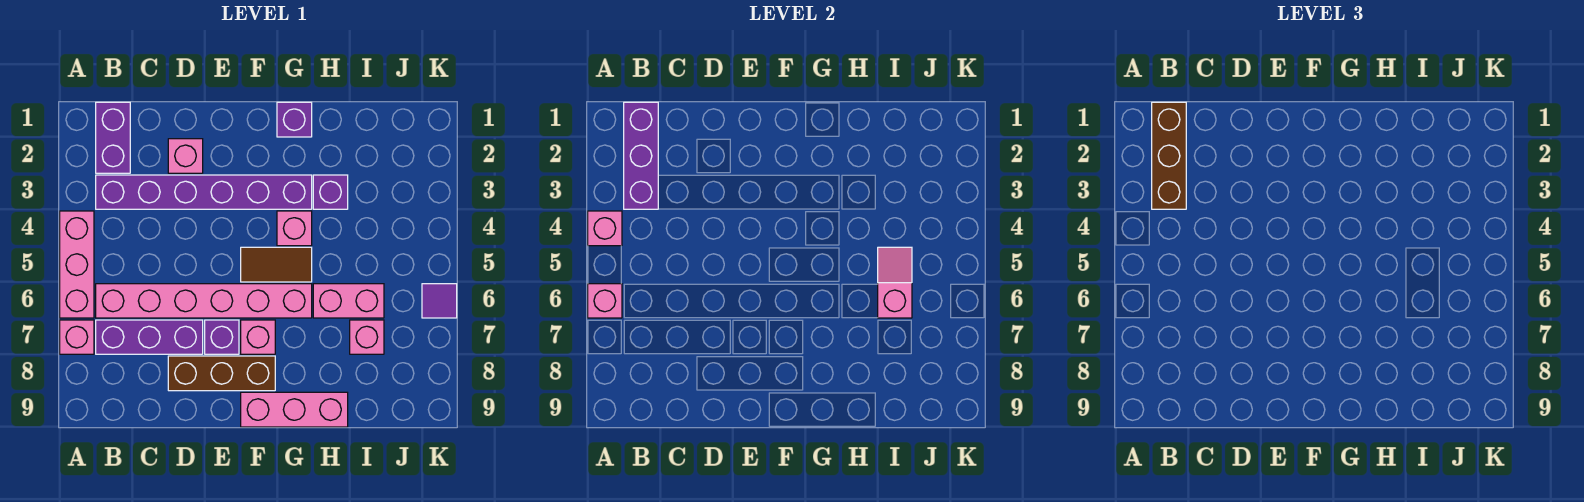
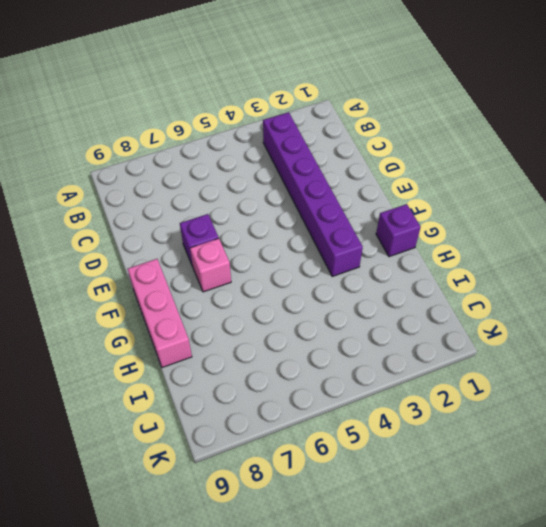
none -> pink 1x3 brick [60,211,94,318]
none -> pink 1x1 brick [60,320,94,354]
none -> purple 1x2 brick [96,102,130,173]

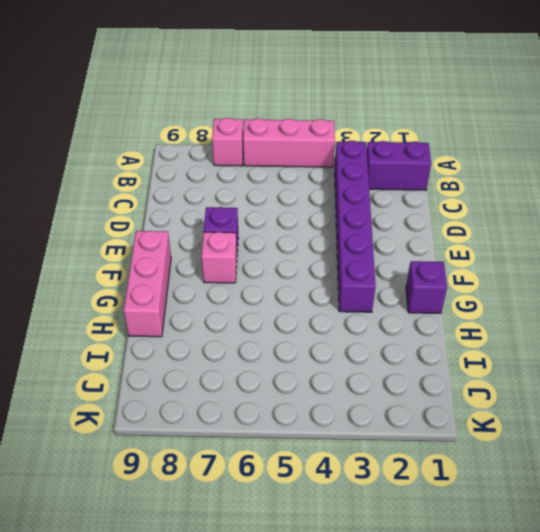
none -> pink 1x6 brick [96,284,312,318]
none -> purple 1x3 brick [96,320,203,354]
none -> pink 1x1 brick [168,139,203,173]

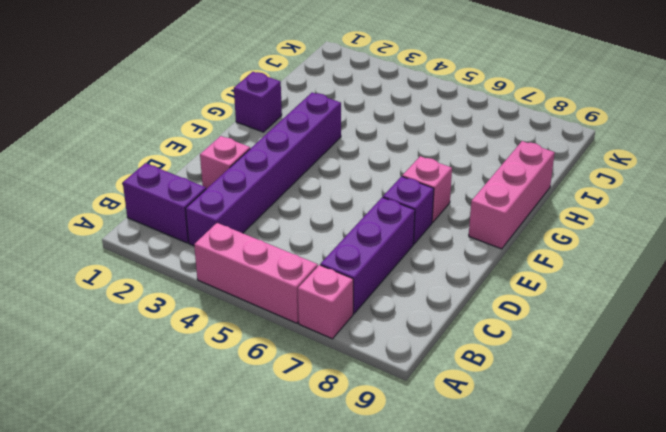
none -> pink 1x6 brick [96,284,312,318]
none -> brown 1x3 brick [168,356,275,391]
none -> brown 1x2 tile [241,247,312,282]

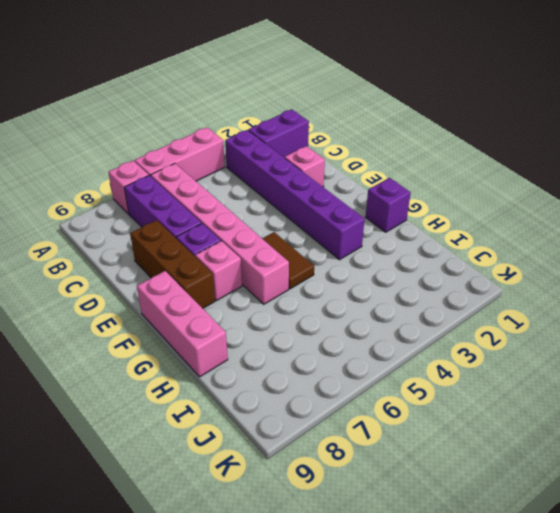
none -> pink 1x1 brick [277,211,312,246]
none -> purple 1x1 brick [313,175,348,209]
none -> pink 1x2 brick [313,284,384,318]

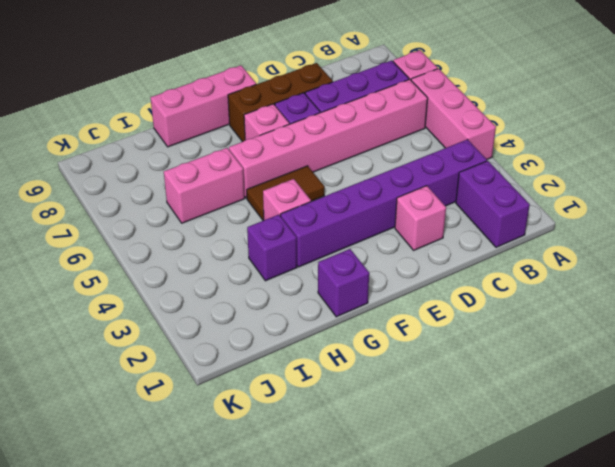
none -> pink 1x1 brick [350,320,384,354]
none -> purple 1x1 tile [422,284,457,318]
none -> pink 1x1 brick [588,211,622,246]

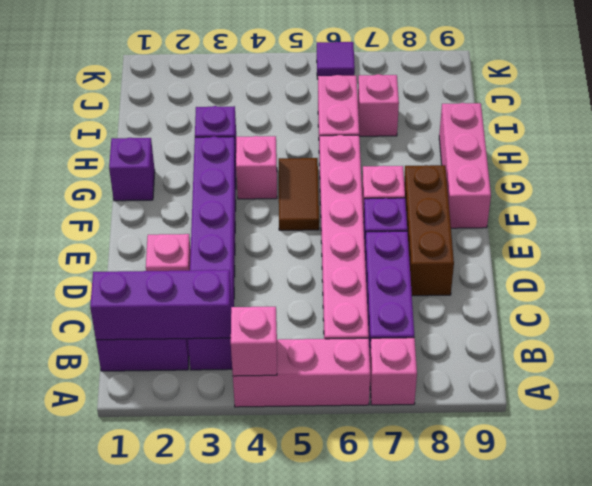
none -> pink 1x1 brick [588,284,622,318]
none -> pink 1x2 slope [878,247,912,318]
none -> brown 1x3 brick [1152,102,1186,209]

